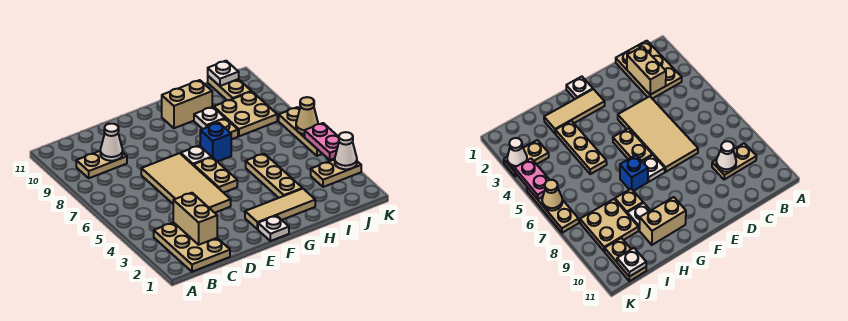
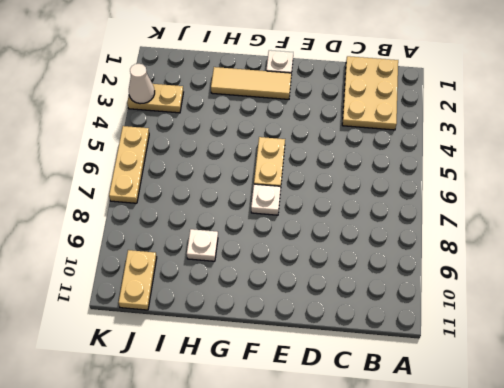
none -> tan 1x2 plate [76,151,127,178]
none -> tan 2x4 tile [141,153,231,213]
none -> blue 1x1 brick [200,123,231,162]

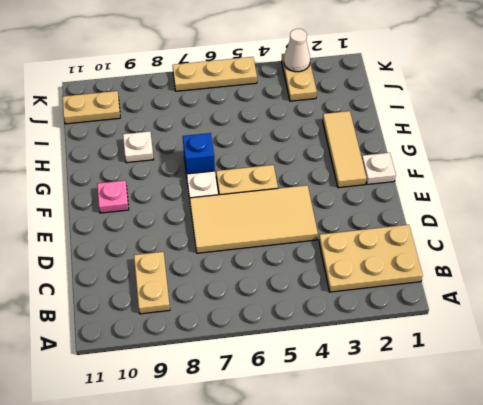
pink 1x1 plate [97,180,129,213] -> none
none -> tan 1x2 brick [162,80,212,128]
none -> tan 1x3 plate [246,154,302,198]
none -> tan 1x1 plate [207,119,238,139]

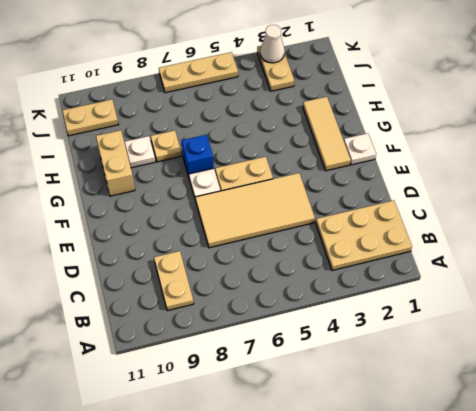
none -> tan 1x3 plate [246,154,302,198]
none -> tan 2x2 plate [214,91,277,136]
none -> tan 1x2 brick [173,193,217,245]

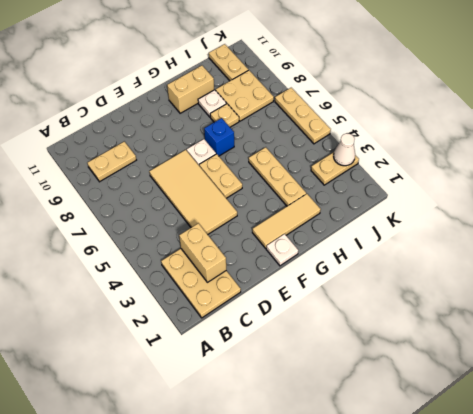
none -> white 1x1 cone [100,124,123,161]
none -> white 1x1 plate [208,61,239,86]
none -> pink 1x2 plate [305,123,339,160]

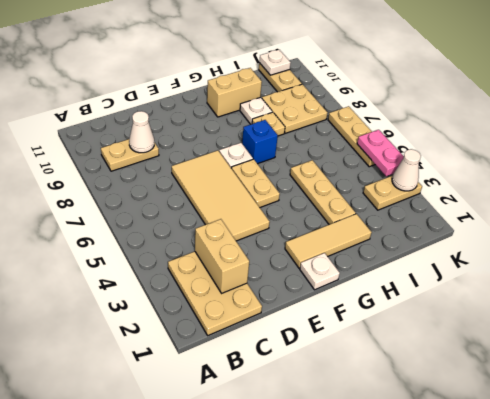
none -> tan 1x1 cone [296,97,318,134]

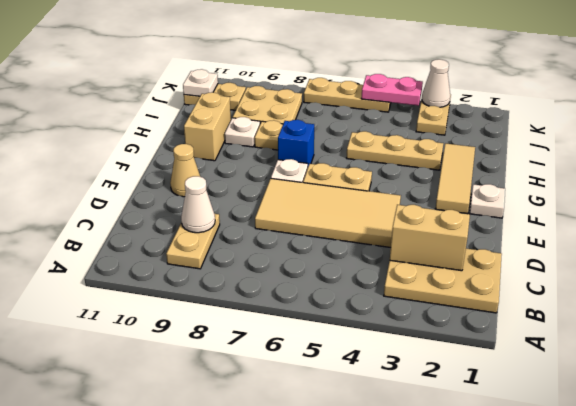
tan 1x1 cone [170,144,200,197] -> tan 1x1 cone moved to [296,97,318,134]

